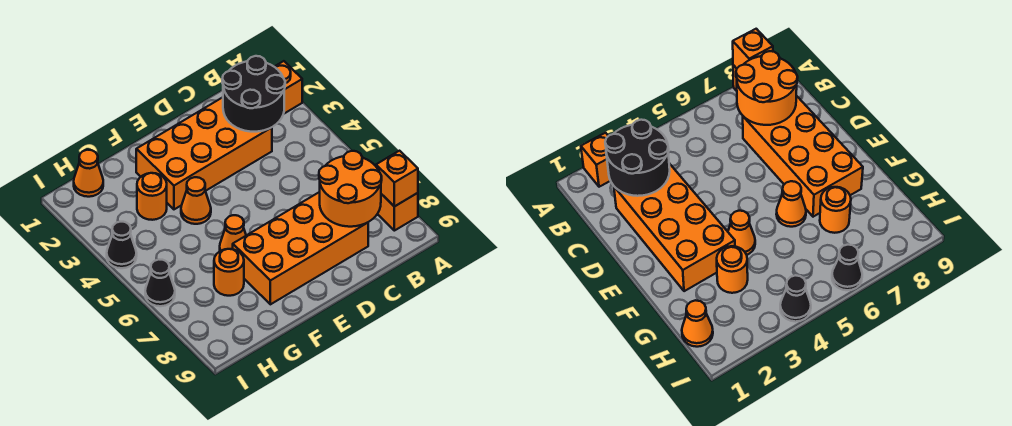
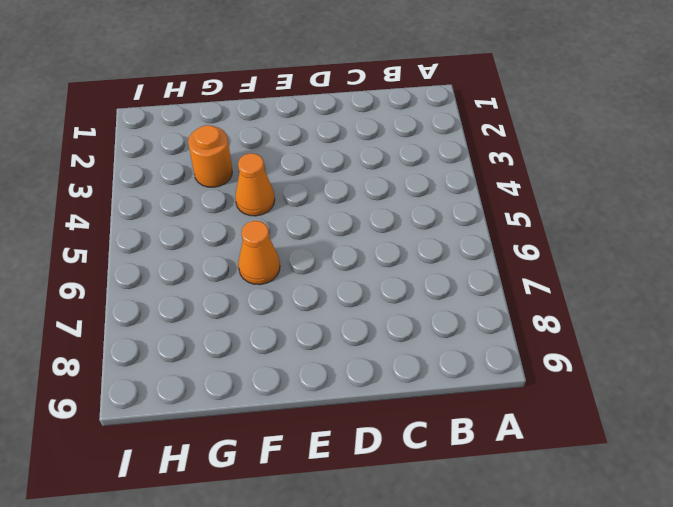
none -> orange 1x1 brick [274,61,302,114]
none -> orange 1x1 brick [378,193,418,231]
none -> orange 2x4 brick [136,97,272,209]

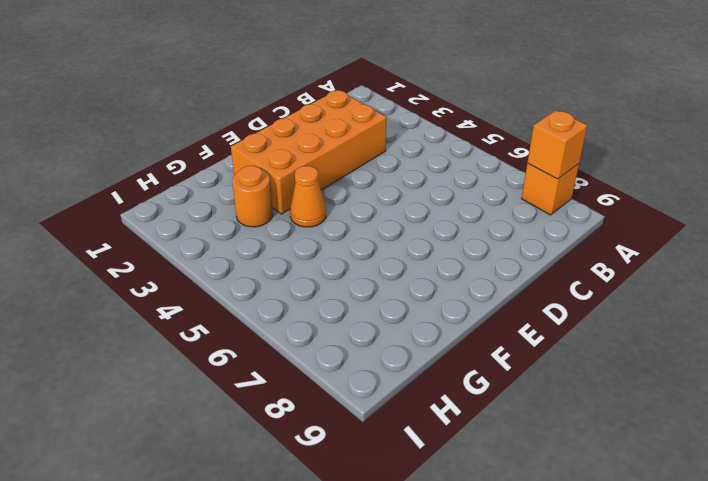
none -> orange 1x1 brick [274,61,302,114]
none -> orange 2x4 brick [233,192,368,304]
none -> orange 1x1 cone [220,215,246,251]

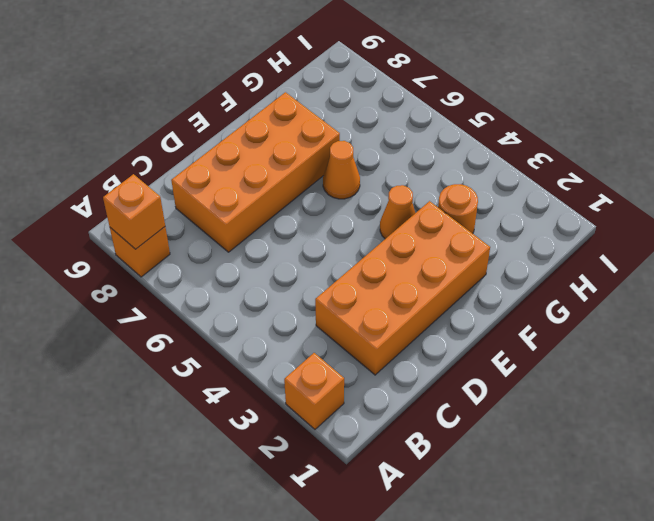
none -> orange 1x1 round brick [214,249,244,296]
none -> orange 1x1 cone [74,150,103,197]
none -> black 1x1 cone [107,222,137,268]

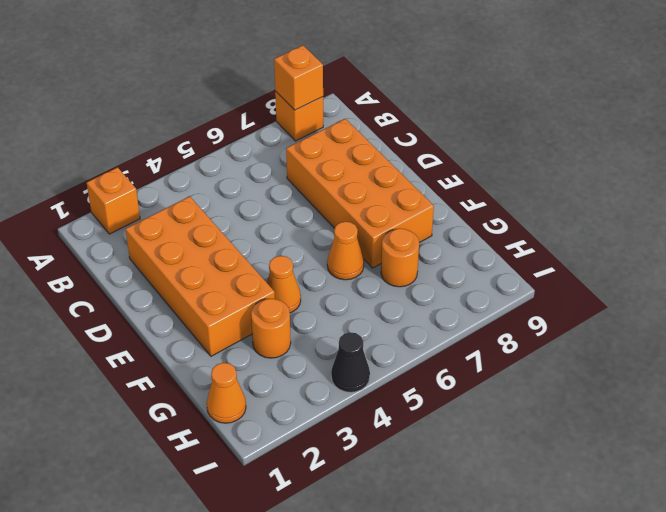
none -> black 1x1 cone [145,260,175,306]
none -> black 2x2 round brick [222,56,285,132]
none -> orange 2x2 round brick [319,151,382,227]

